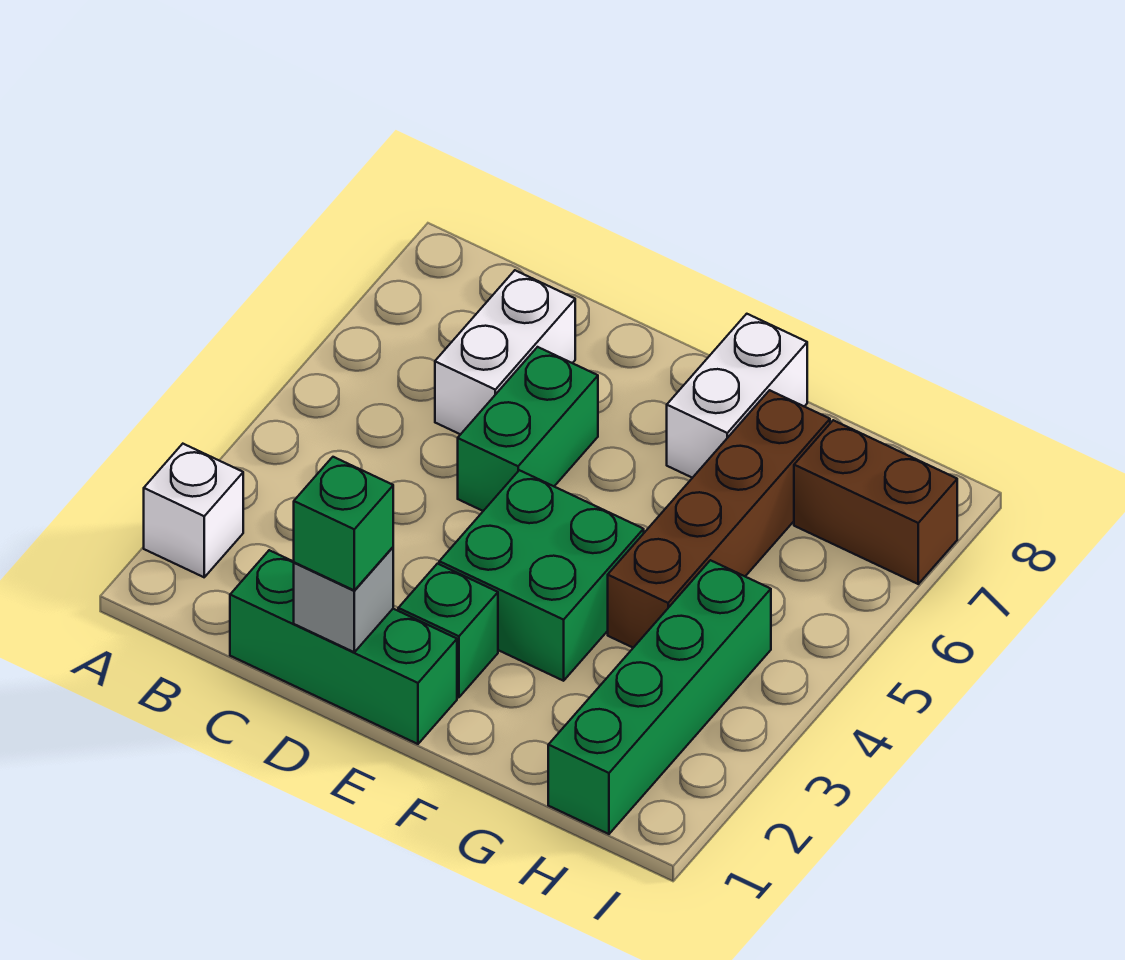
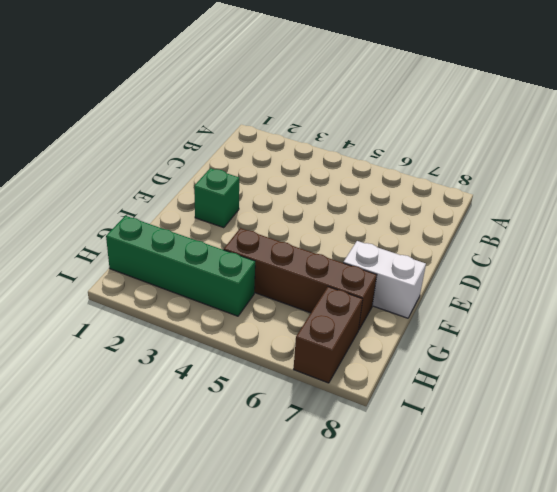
none -> white 1x1 brick [144,444,243,577]
none -> green 1x3 brick [230,550,457,744]
none -> white 1x2 brick [435,270,575,434]

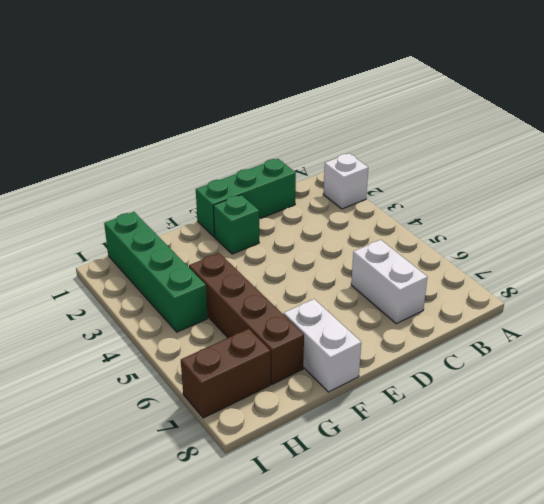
none -> green 1x2 brick [458,347,598,511]
none -> green 2x2 brick [439,470,644,681]
none -> grey 1x1 brick [294,547,393,652]

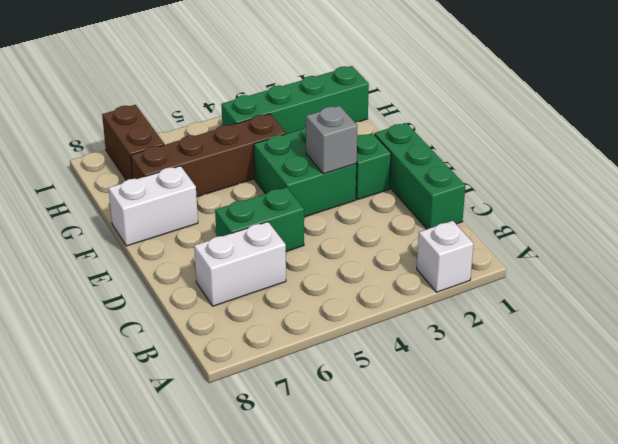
grey 1x1 brick [306,106,358,174] -> grey 1x1 brick moved to [294,547,393,652]
none -> green 1x1 brick [294,457,393,590]

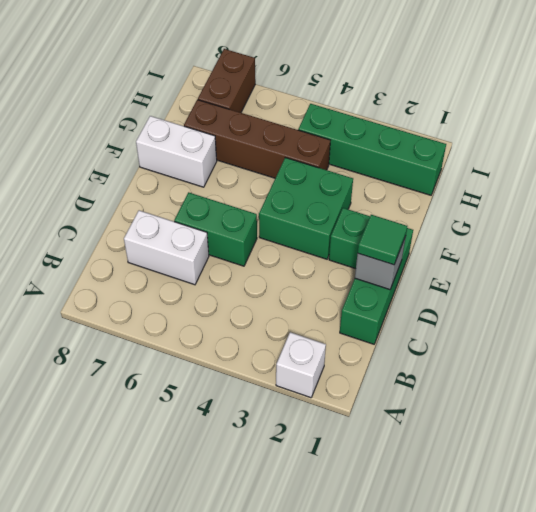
green 1x1 tile [358,215,407,265] -> green 1x1 brick [294,457,393,590]

